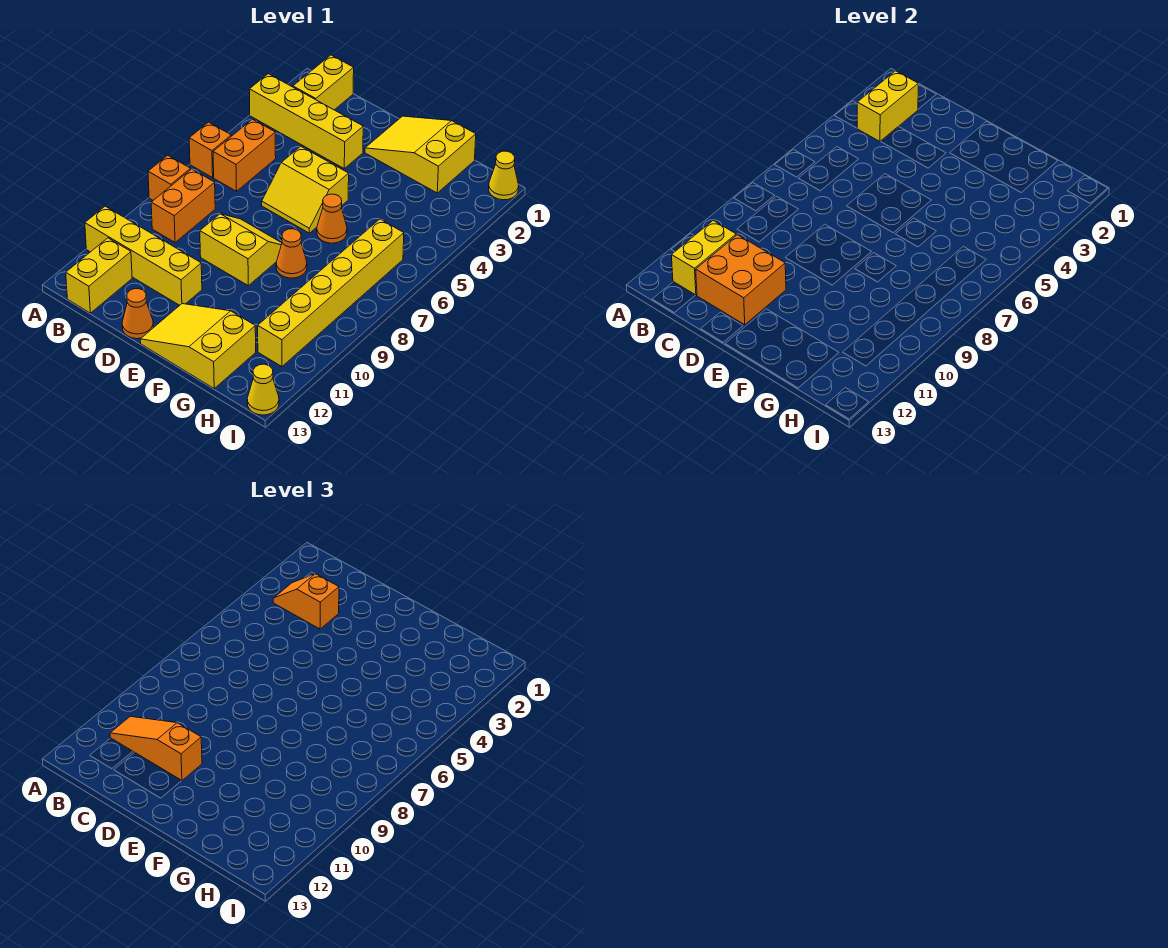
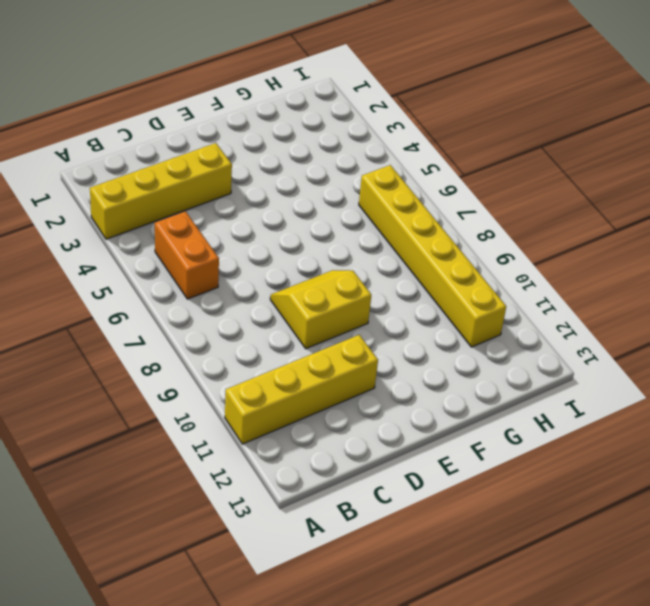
none -> orange 1x1 brick [189,122,231,178]
none -> orange 1x1 brick [148,155,191,200]
none -> yellow 1x2 brick [293,55,354,110]

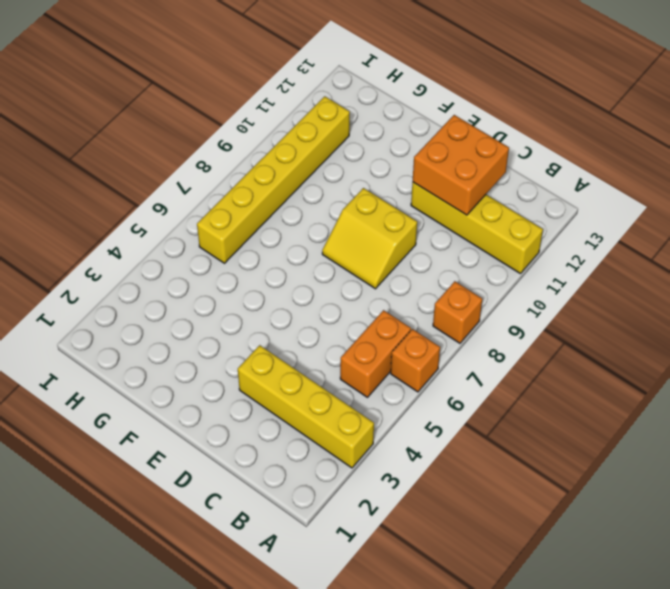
none -> yellow 1x2 brick [293,55,354,110]
none -> orange 1x2 brick [151,169,215,242]
none -> yellow 1x2 brick [66,238,132,313]

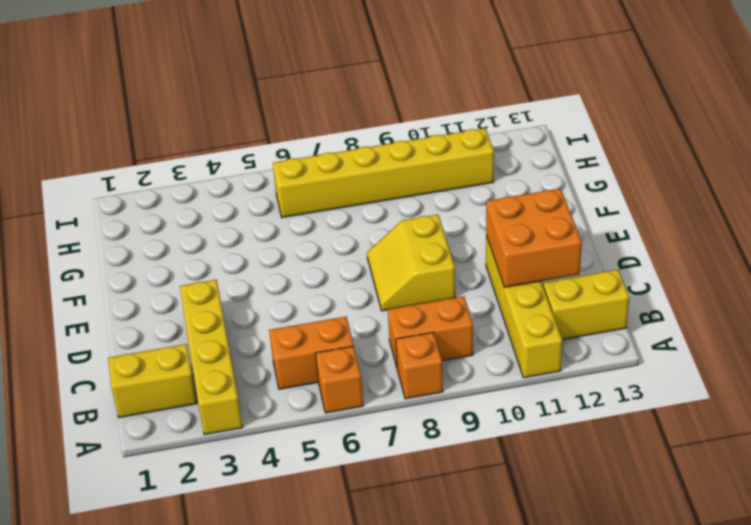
none -> yellow 2x2 slope [262,146,349,233]
none -> orange 1x1 cone [122,289,153,339]
none -> yellow 2x3 slope [365,116,476,193]

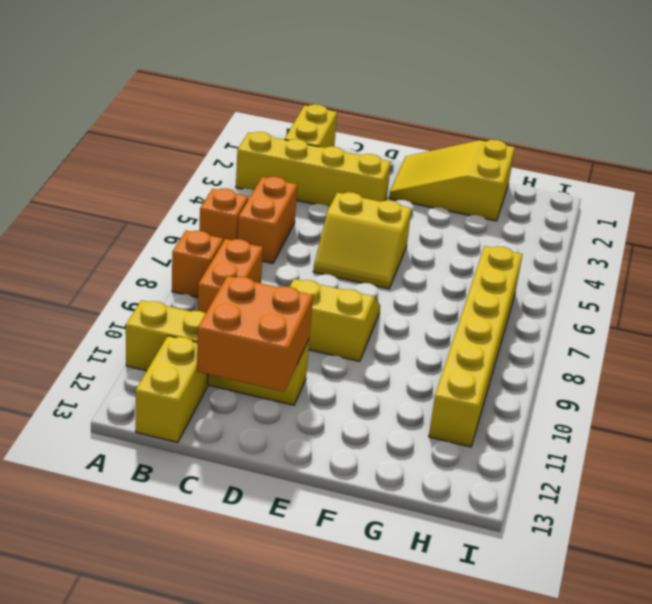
none -> orange 1x1 cone [122,289,153,339]
none -> yellow 2x3 slope [140,304,256,388]
none -> orange 1x1 cone [317,194,347,243]

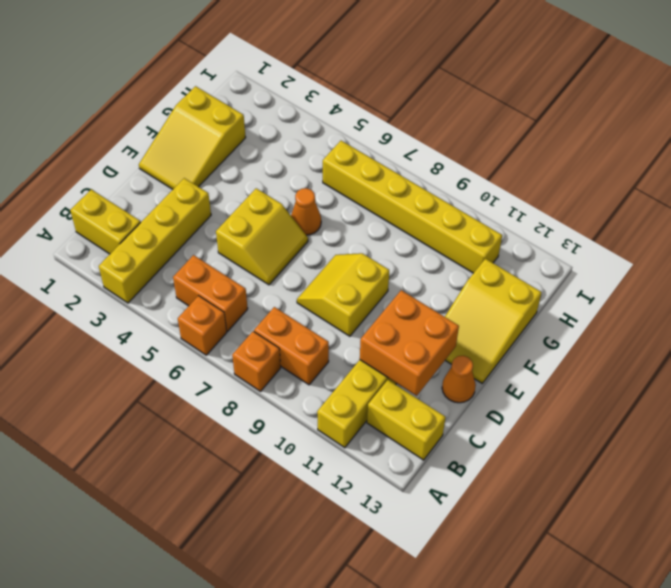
none -> orange 1x1 cone [276,229,307,278]
none -> yellow 1x1 cone [489,151,519,200]
none -> yellow 1x1 cone [247,364,279,415]

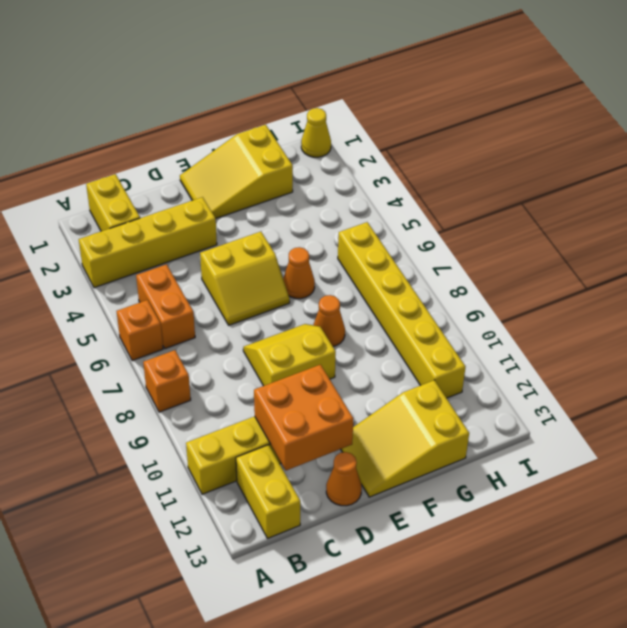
none -> orange 1x2 brick [151,169,215,242]
none -> yellow 1x1 cone [247,364,279,415]
none -> yellow 1x2 brick [857,71,918,141]

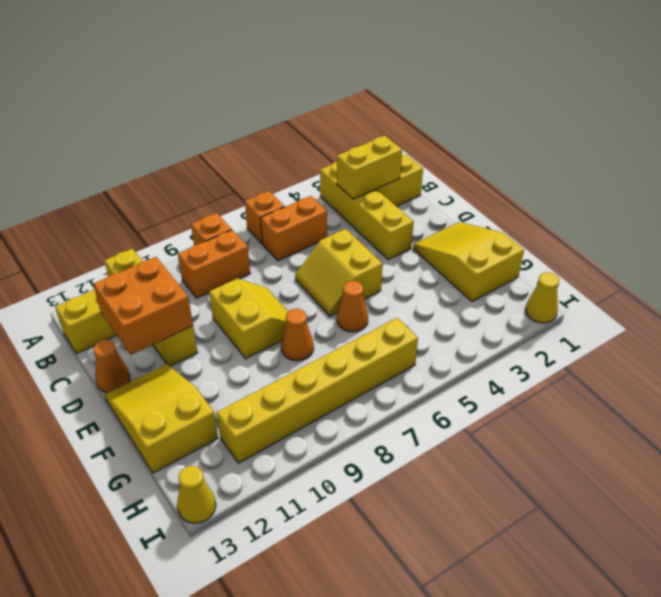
none -> yellow 1x2 brick [671,221,736,295]
none -> orange 1x2 slope [273,574,339,629]
none -> orange 1x3 slope [110,716,202,781]

